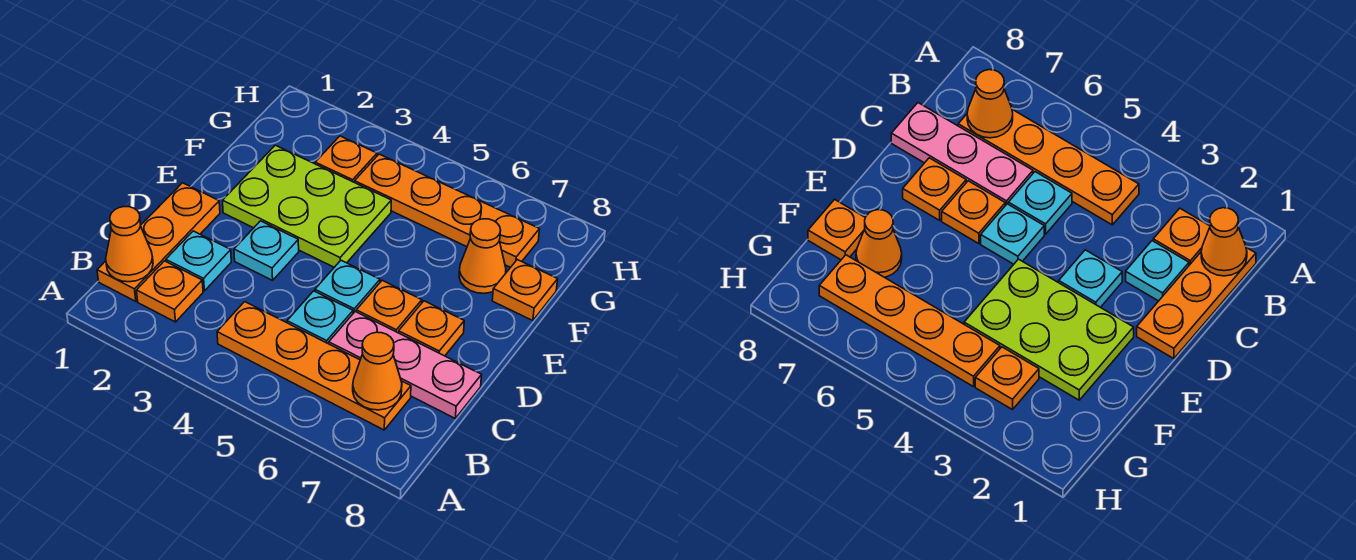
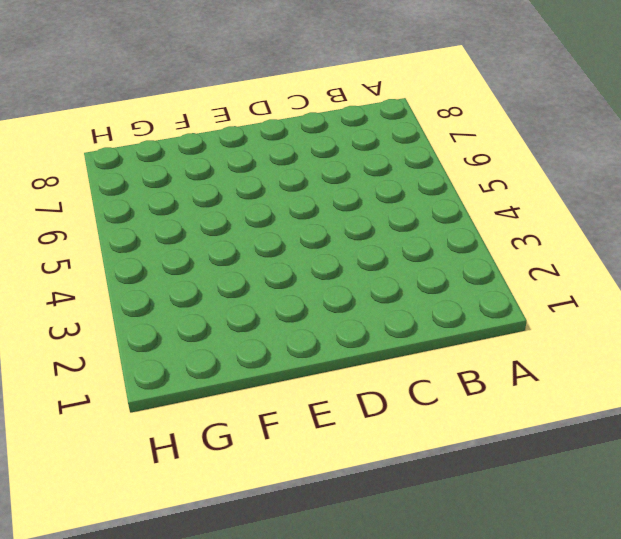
none -> orange 1x3 plate [97,183,220,301]
none -> orange 1x1 plate [136,261,203,322]
none -> orange 1x4 plate [217,302,411,430]

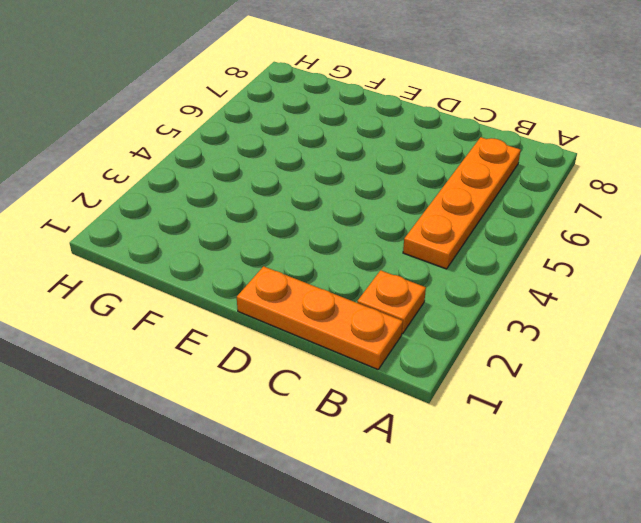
none -> cyan 1x1 plate [166,231,231,291]
none -> cyan 1x1 plate [287,291,353,344]
none -> pink 1x3 plate [329,312,482,418]

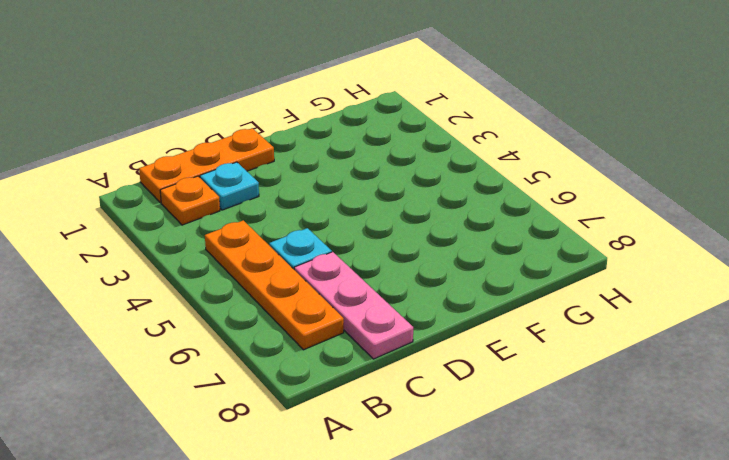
none -> cyan 1x1 plate [234,221,299,280]
none -> cyan 1x1 plate [315,260,380,313]
none -> orange 1x1 plate [356,280,422,333]

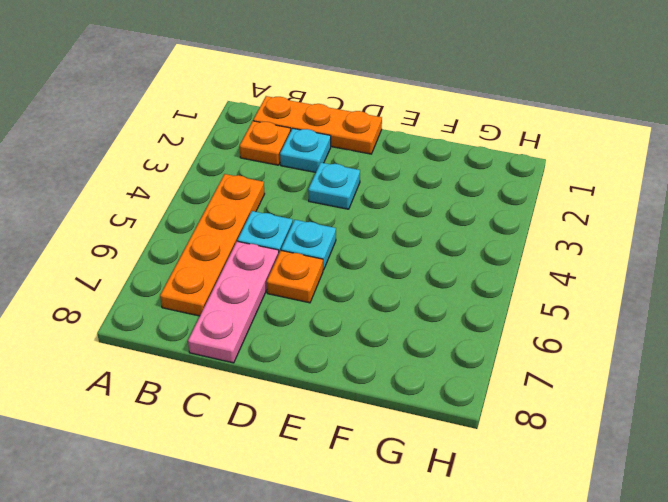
none -> orange 1x1 plate [398,301,464,356]
none -> lime 2x3 plate [223,145,391,267]
none -> orange 1x1 cone [459,219,506,293]

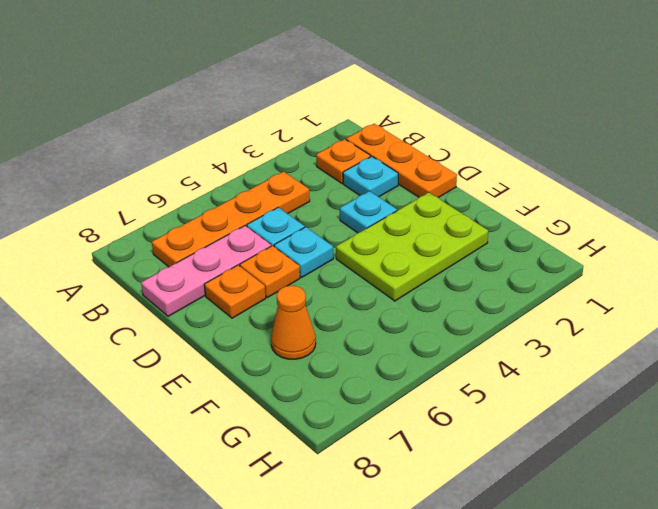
none -> orange 1x1 plate [492,260,558,321]
none -> orange 1x1 plate [315,136,377,182]
none -> orange 1x4 plate [355,154,539,267]

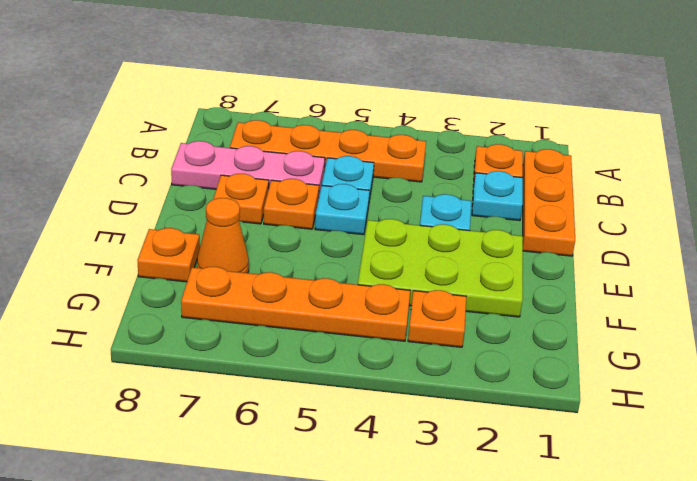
none -> orange 1x1 cone [106,207,153,282]
none -> orange 1x1 cone [353,332,402,410]

